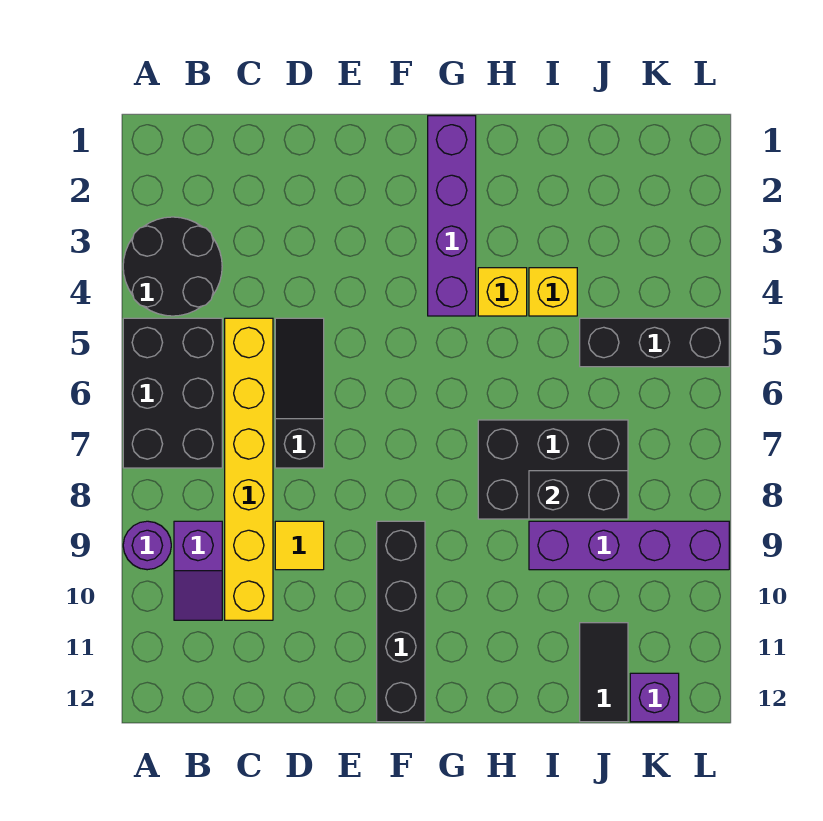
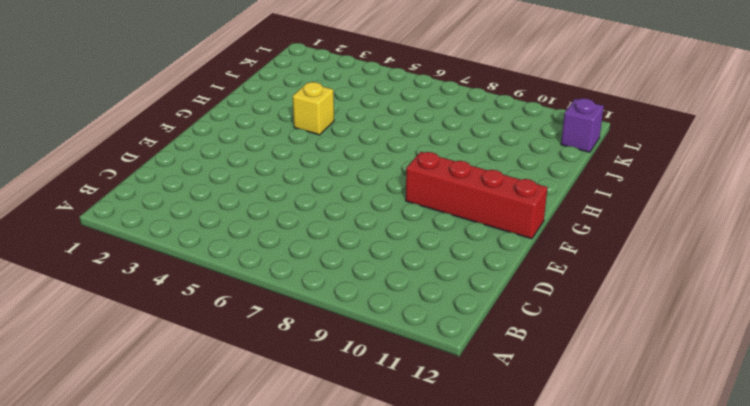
red 1x4 brick [406,152,547,239] -> black 1x4 brick [377,521,425,722]
none -> black 2x2 round brick [123,217,222,316]
none -> black 2x3 brick [123,318,222,468]
none -> purple 1x1 round brick [123,521,171,570]

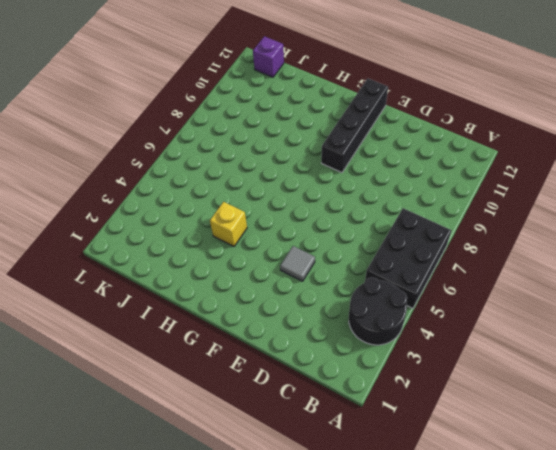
grey 1x1 tile [280,246,315,281] -> none
none -> purple 1x1 round brick [123,521,171,570]
none -> purple 1x2 slope [174,521,222,620]
none -> yellow 1x6 brick [225,318,273,620]

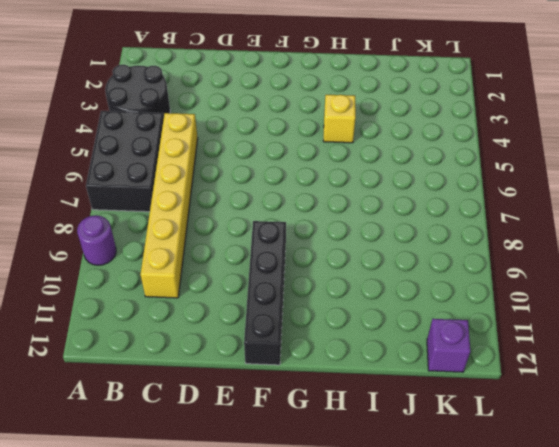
none -> purple 1x2 slope [174,521,222,620]
none -> black 1x3 slope [275,318,324,468]
none -> yellow 1x1 tile [275,521,324,570]

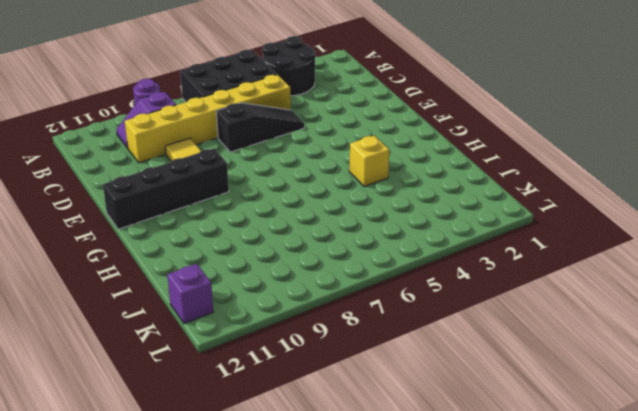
none -> purple 1x4 brick [428,116,476,316]
none -> black 2x3 brick [478,420,628,519]
none -> yellow 1x1 brick [529,268,577,316]

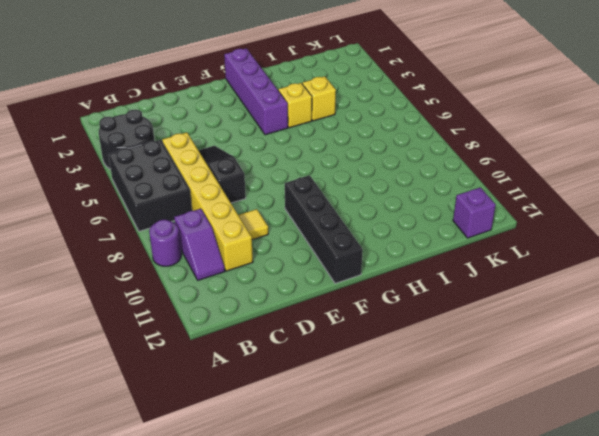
none -> black 2x3 brick [478,420,628,519]
none -> purple 1x4 brick [529,521,729,570]
none -> black 1x3 brick [580,318,729,367]

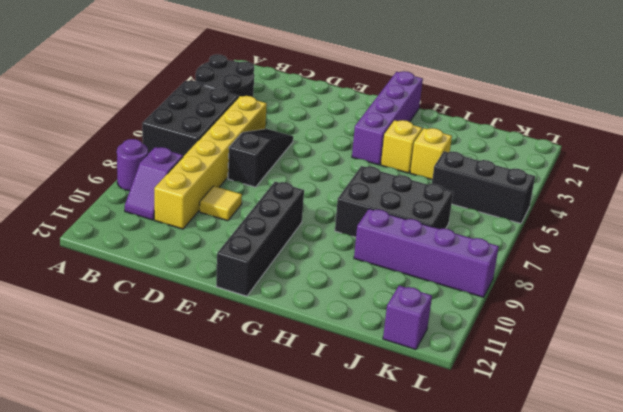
none -> black 1x2 tile [580,623,628,722]
none -> black 1x2 brick [529,471,628,519]

